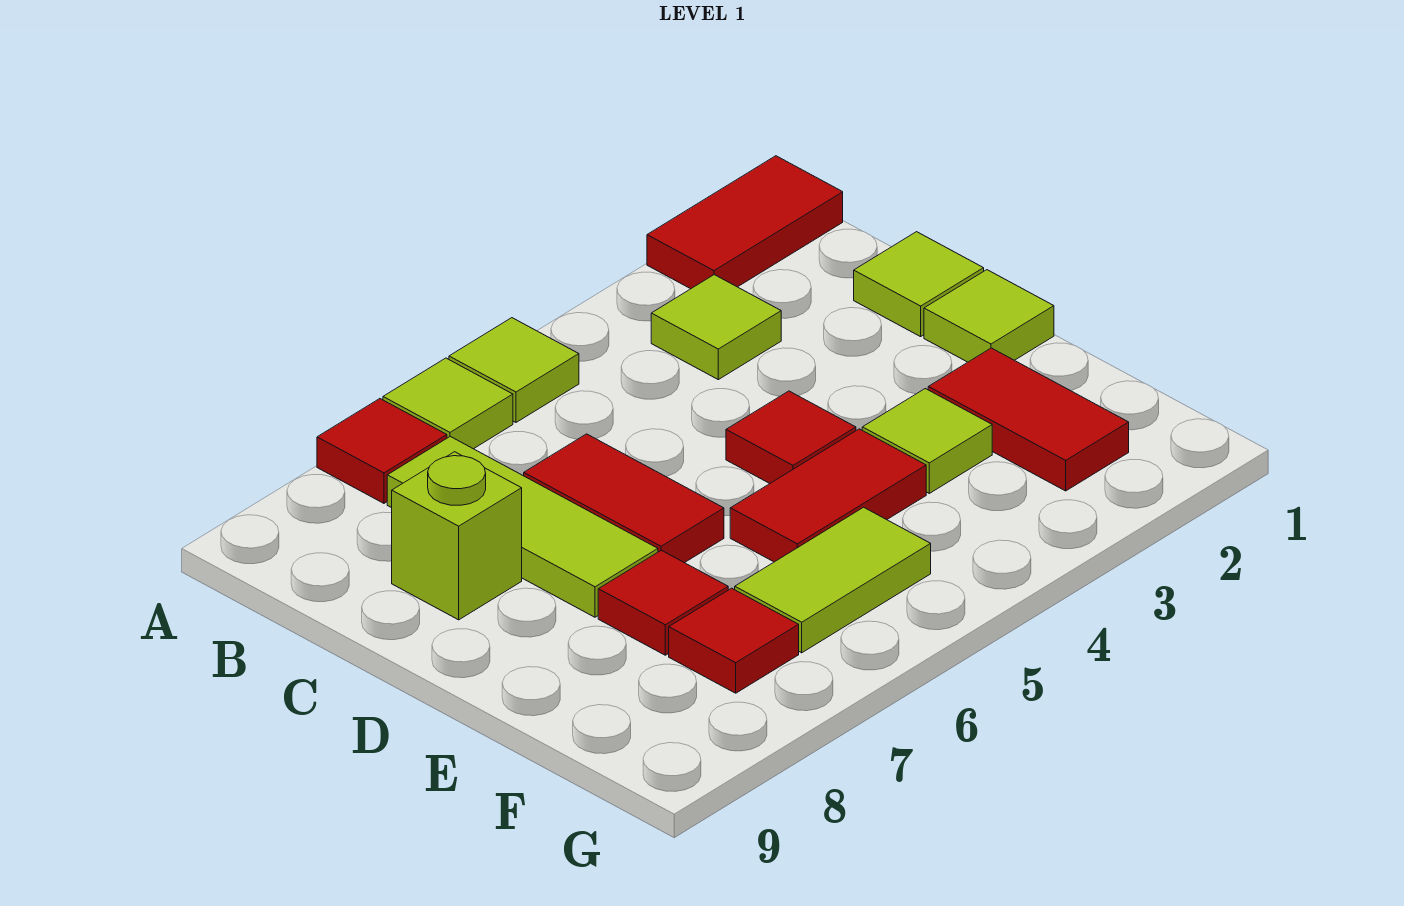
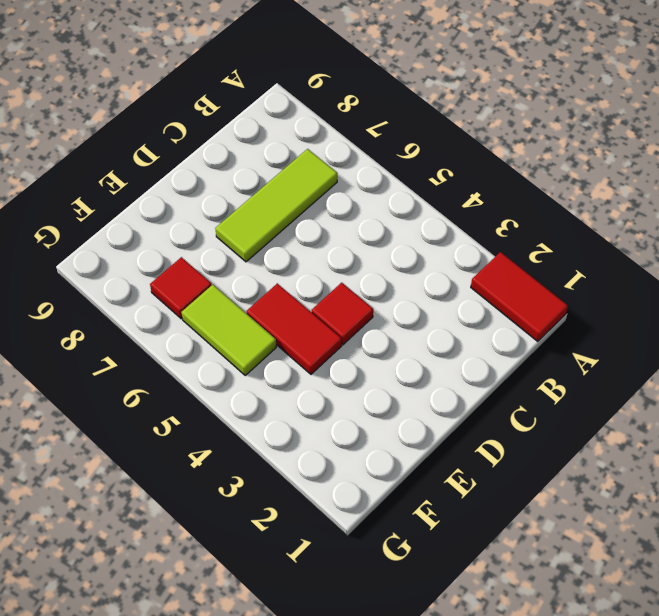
none -> lime 1x1 tile [449,318,579,422]
none -> lime 1x1 tile [383,358,513,449]
none -> red 1x1 tile [317,399,447,503]

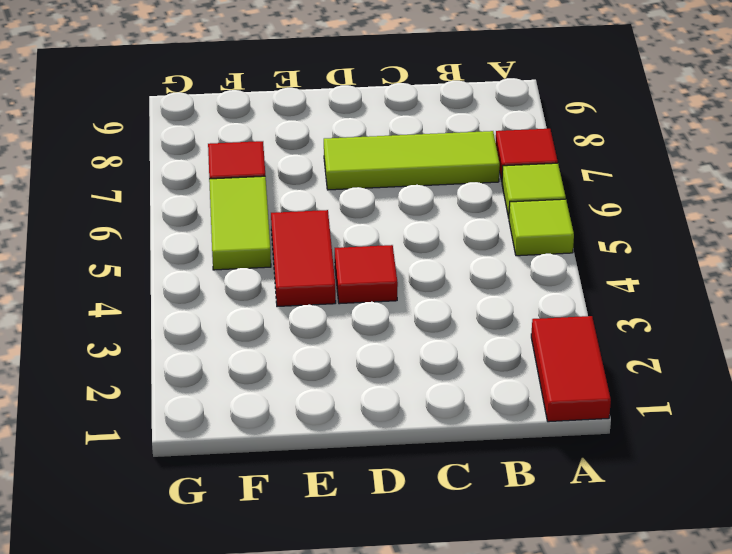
none -> lime 1x1 tile [651,275,781,380]
none -> lime 1x1 tile [854,232,984,337]
none -> red 1x2 tile [524,434,724,563]

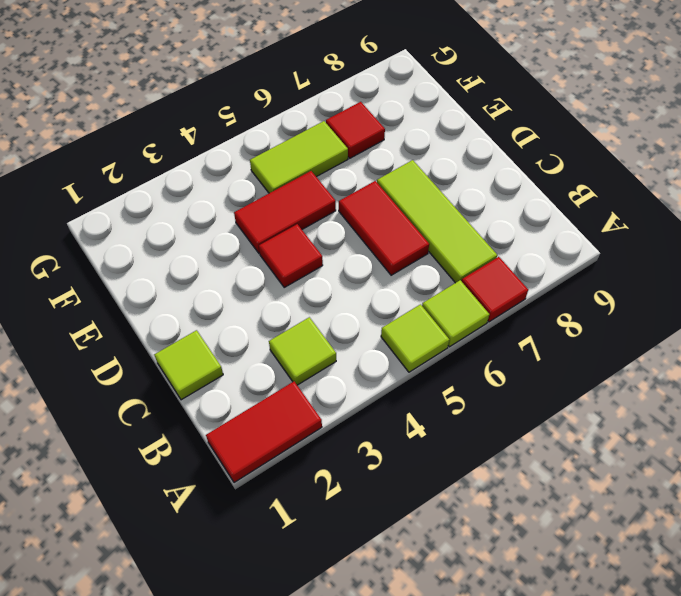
none -> lime 1x1 brick [392,452,522,620]
none -> lime 1x1 tile [924,270,1054,362]
none -> red 1x2 tile [928,348,1129,491]

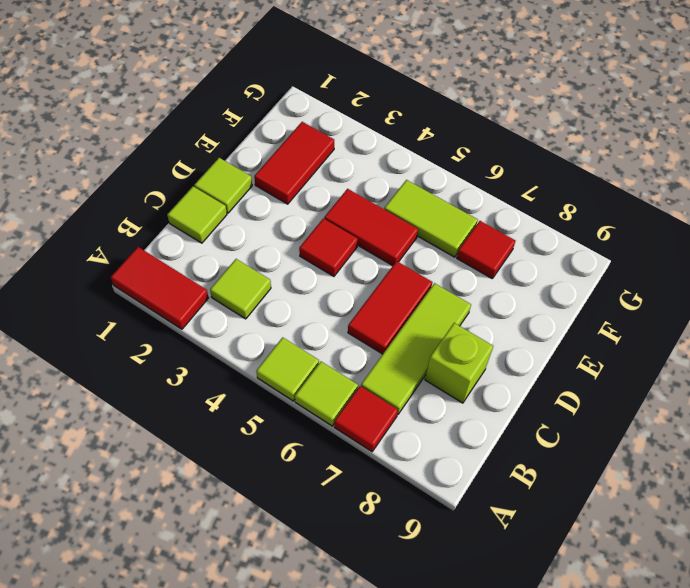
none -> lime 1x1 tile [862,389,992,493]
none -> red 1x1 tile [598,550,728,655]

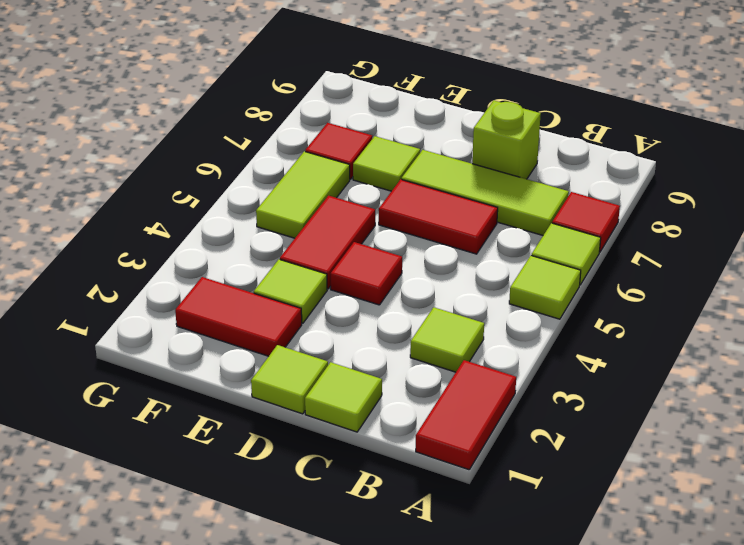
lime 1x1 tile [353,136,420,191] -> red 1x1 tile [598,550,728,655]

